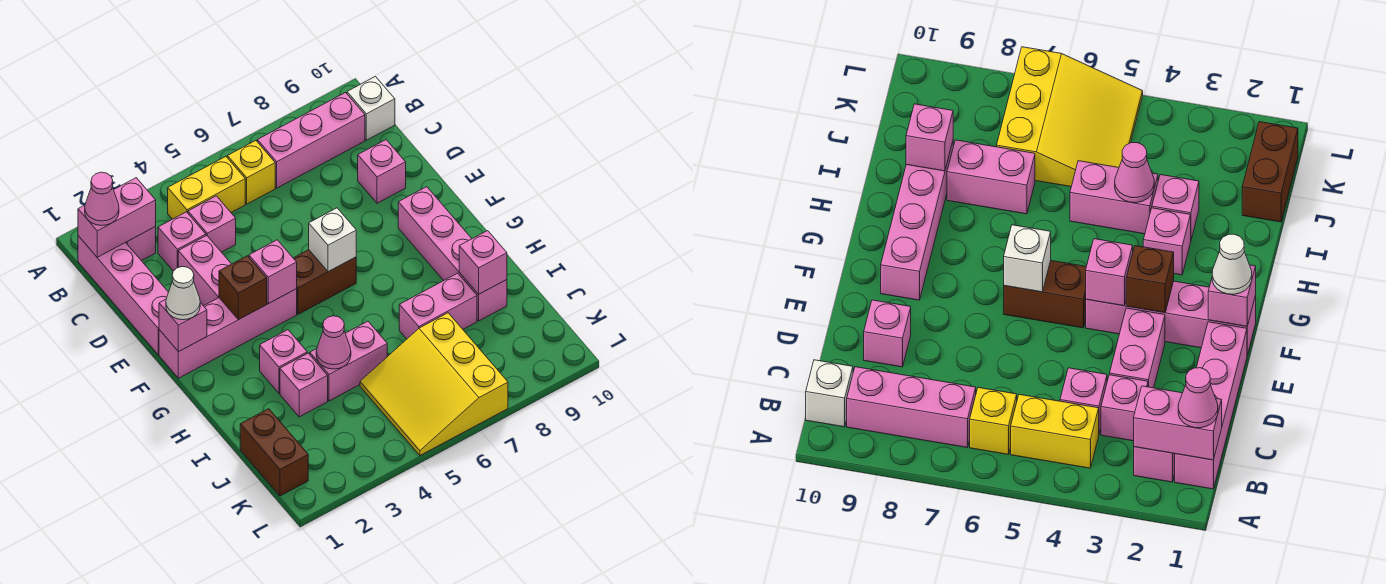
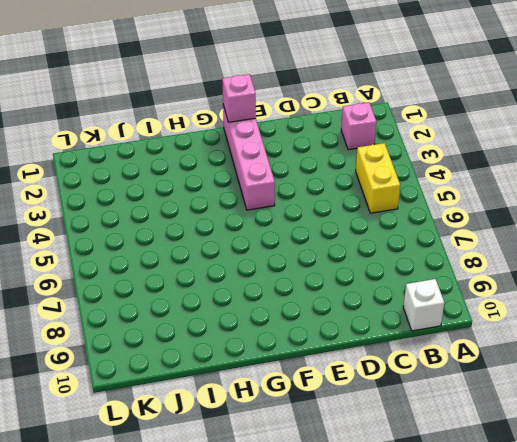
none -> pink 1x4 brick [78,236,168,355]
none -> yellow 1x1 brick [227,141,275,204]
none -> pink 1x3 brick [257,93,365,188]

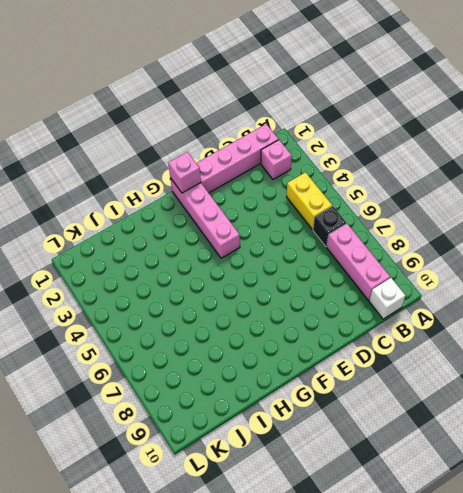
black 1x1 brick [313,206,346,247] -> yellow 1x1 brick [227,141,275,204]
none -> pink 1x1 brick [158,212,206,271]
none -> pink 1x1 brick [188,196,236,252]
none -> pink 1x2 brick [178,235,231,306]

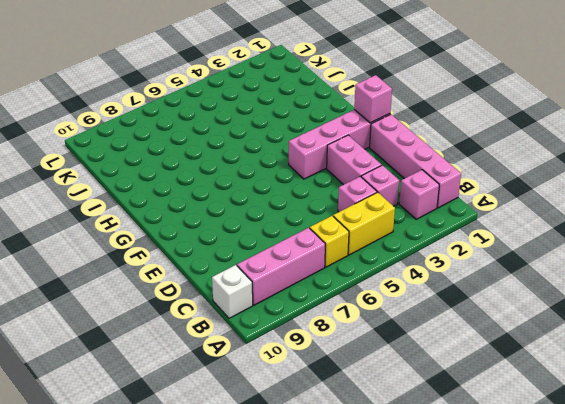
none -> pink 1x1 brick [358,140,406,203]
none -> brown 1x2 brick [294,250,356,314]
none -> pink 1x4 brick [398,187,507,321]

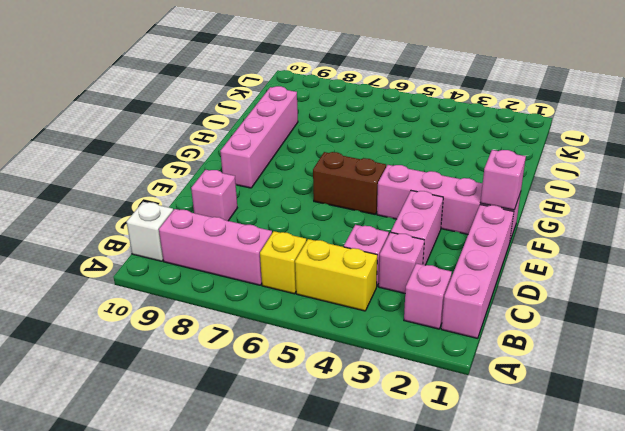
none -> pink 1x1 brick [260,330,307,393]
none -> pink 1x1 brick [280,353,328,417]
none -> pink 1x2 brick [310,321,387,401]

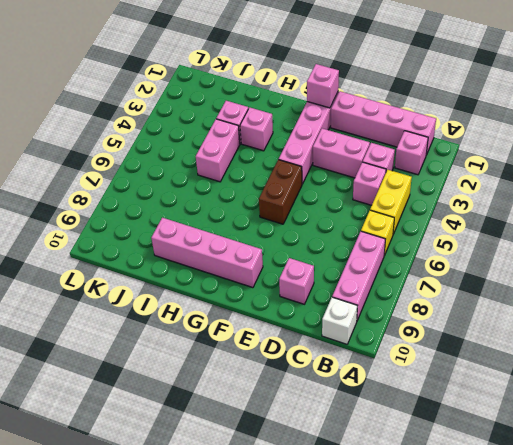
none -> pink 1x2 brick [399,273,477,339]
none -> brown 1x2 brick [240,409,308,496]
none -> yellow 3x3 slope [360,313,508,455]

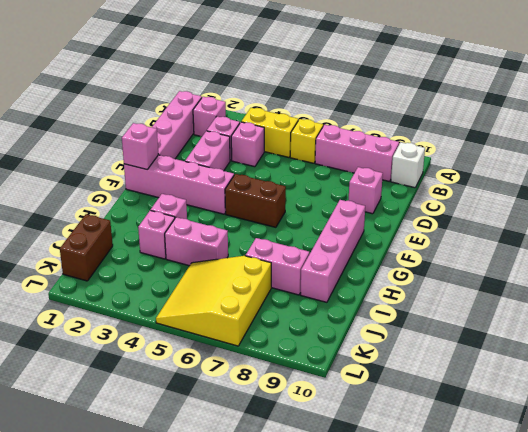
none -> pink 1x2 brick [78,178,156,257]
none -> brown 1x1 brick [219,256,267,320]
none -> pink 1x1 brick [249,240,297,304]

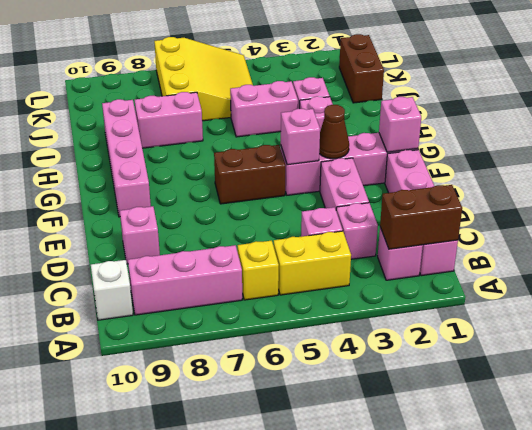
brown 1x2 brick [380,185,462,249] -> pink 1x2 brick [78,178,156,257]
brown 1x1 cone [319,105,349,159] -> brown 1x1 brick [219,256,267,320]
none -> white 1x1 brick [309,208,356,272]
none -> pink 1x1 cone [316,316,351,369]
none -> pink 1x1 brick [459,231,507,294]

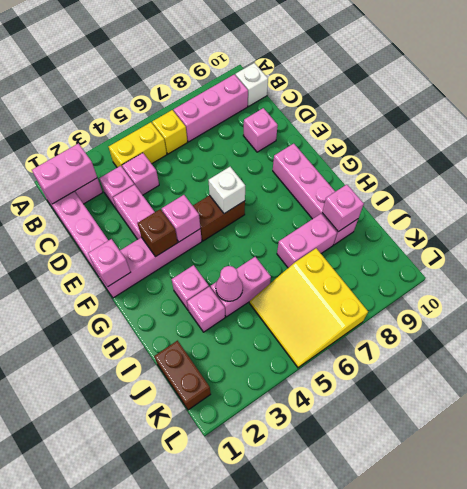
none -> pink 1x1 cone [85,172,119,226]
none -> white 1x1 cone [166,267,200,320]

